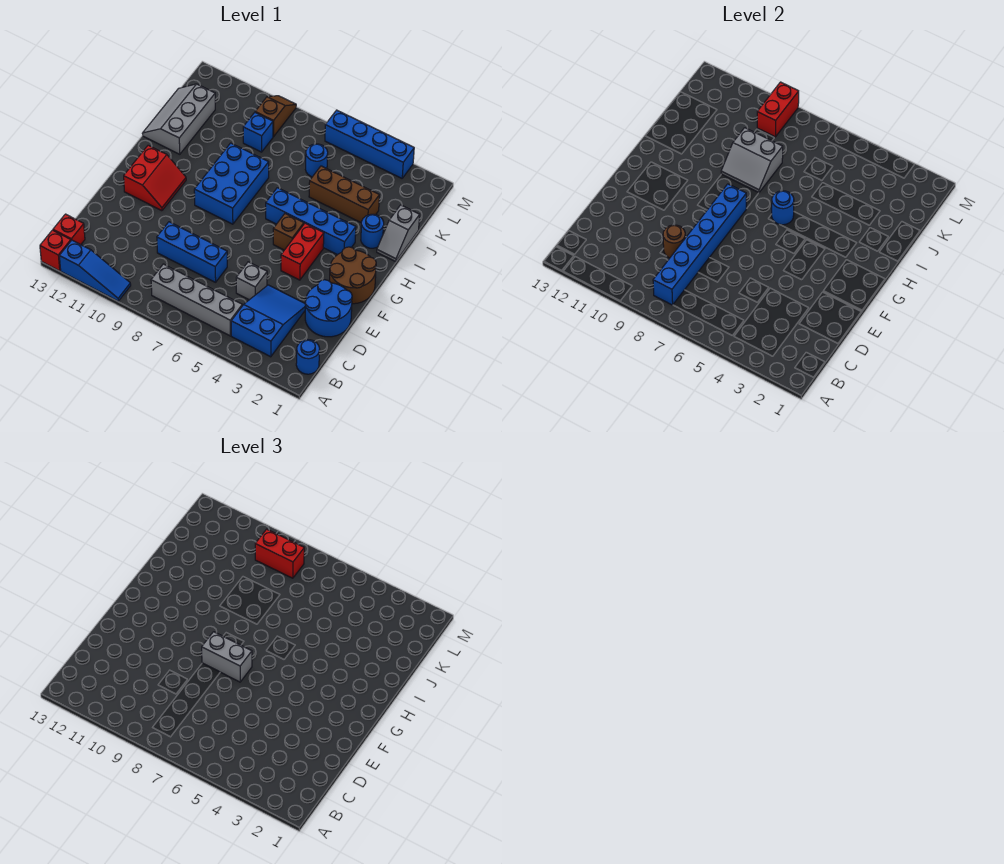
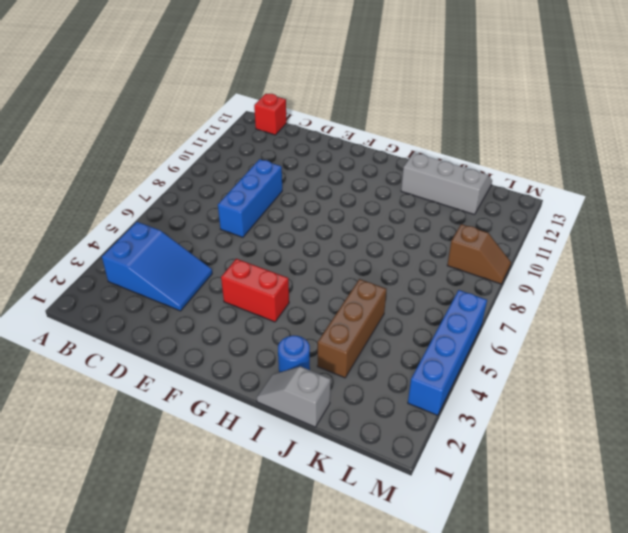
none -> blue 1x3 slope [59,240,131,301]
none -> red 1x1 brick [40,230,71,271]
none -> blue 1x1 round brick [296,340,320,374]
none -> grey 1x4 brick [151,264,242,336]

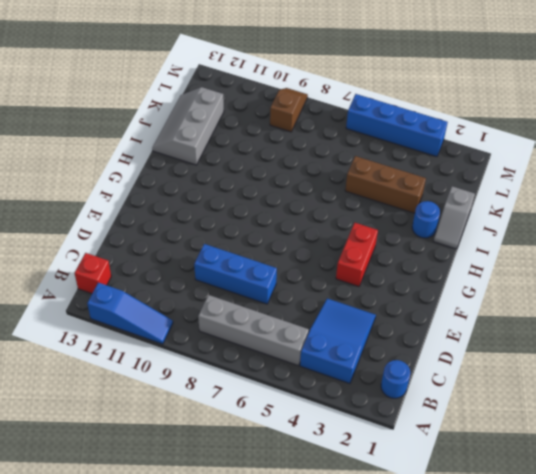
none -> red 1x1 brick [40,230,71,271]
none -> blue 2x2 round brick [305,280,352,337]
none -> grey 1x1 brick [236,262,267,300]
none -> brown 2x2 round brick [329,247,376,304]

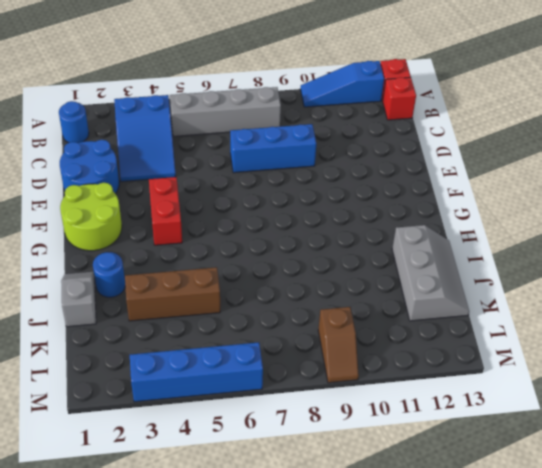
lime 2x2 round brick [60,183,122,251] -> brown 2x2 round brick [329,247,376,304]
none -> grey 1x1 brick [236,262,267,300]
none -> red 2x2 slope [124,145,186,211]
none -> brown 1x1 brick [273,214,304,250]
none -> blue 2x3 brick [194,143,269,224]

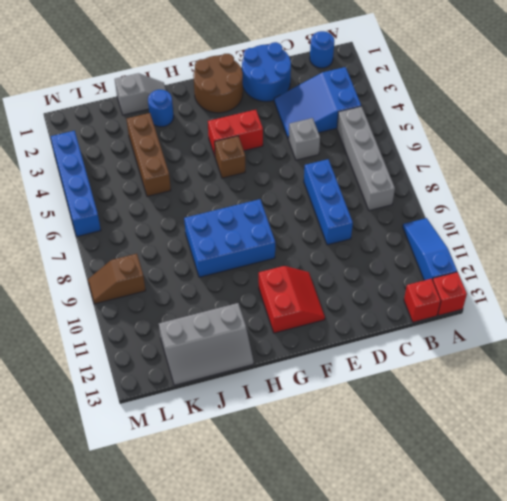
red 2x2 slope [259,266,325,333] -> red 2x2 slope turned to [124,145,186,211]
none -> blue 1x4 brick [266,188,356,255]
none -> blue 1x1 round brick [306,144,328,177]
none -> blue 1x1 brick [243,113,273,152]
none -> blue 1x6 brick [653,184,746,305]

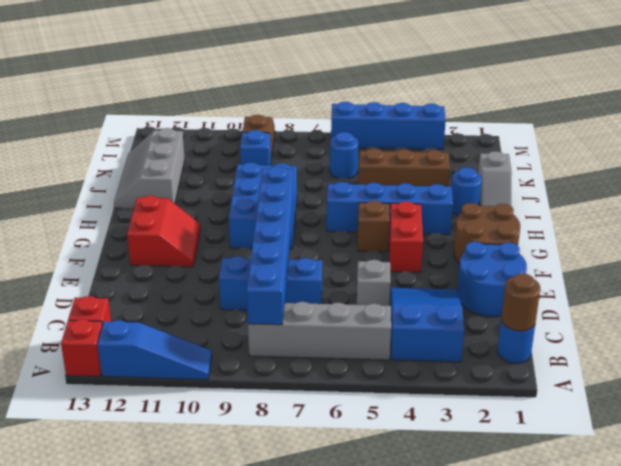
brown 1x1 round brick [501,273,540,331] -> brown 1x1 round brick moved to [663,225,685,258]
none -> blue 1x1 round brick [772,191,794,225]
none -> grey 2x2 slope [721,128,783,192]
none -> red 1x2 brick [757,82,799,137]
none -> grey 1x2 brick [202,632,252,682]

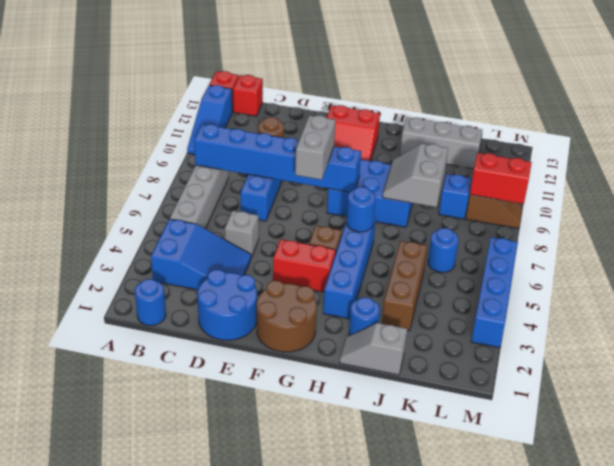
none -> red 1x2 brick [255,529,304,578]

